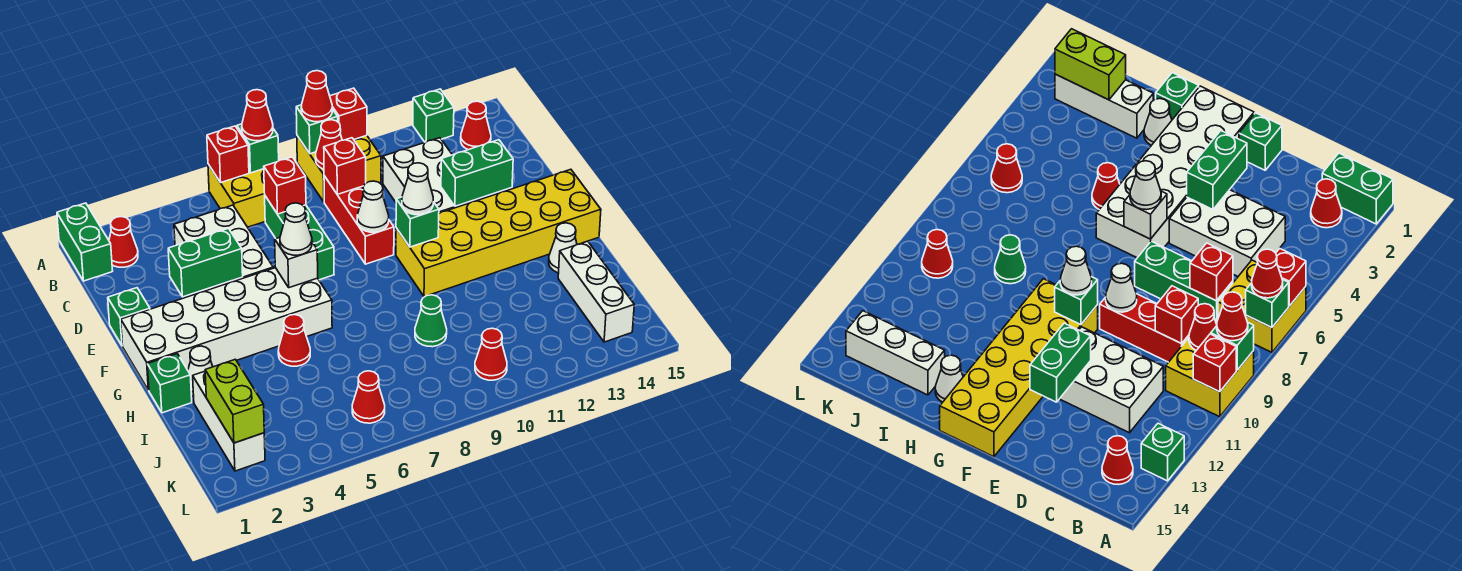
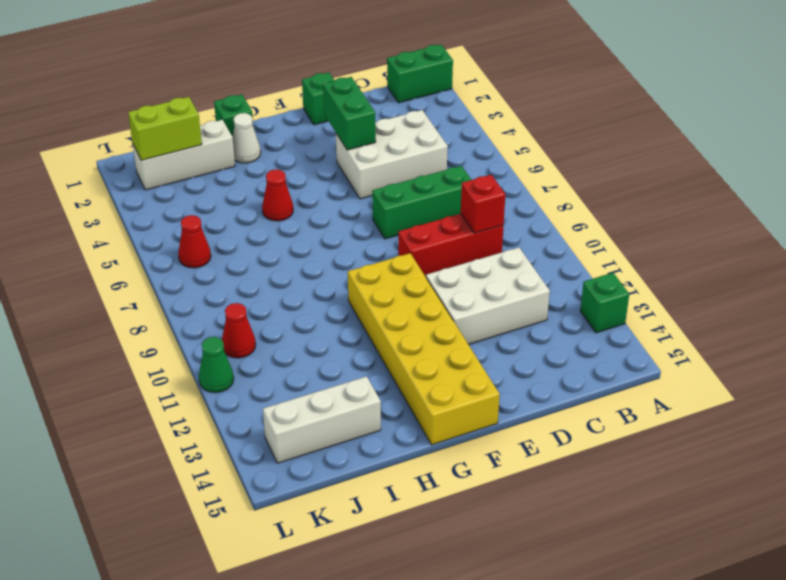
green 1x1 cone [199,337,234,393] -> green 1x1 cone moved to [415,295,447,347]
none -> yellow 2x2 brick [208,164,265,227]
none -> yellow 2x2 brick [297,136,381,202]
none -> red 1x1 cone [109,217,138,267]
none -> red 1x1 cone [461,101,491,150]

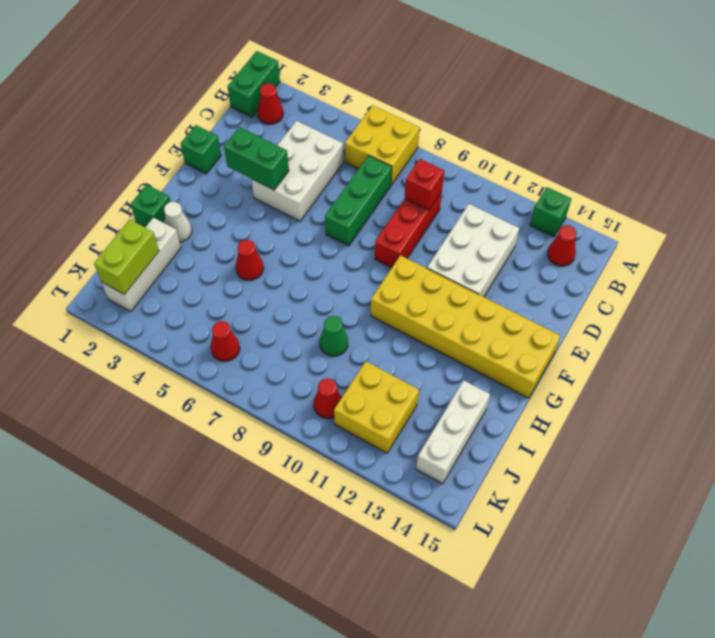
yellow 2x2 brick [334,362,419,453] -> yellow 2x2 brick moved to [297,136,381,202]
none -> white 2x6 brick [121,268,332,390]
none -> white 1x1 cone [549,223,577,273]
none -> red 1x1 brick [207,126,249,182]
none -> green 1x1 brick [237,124,279,173]

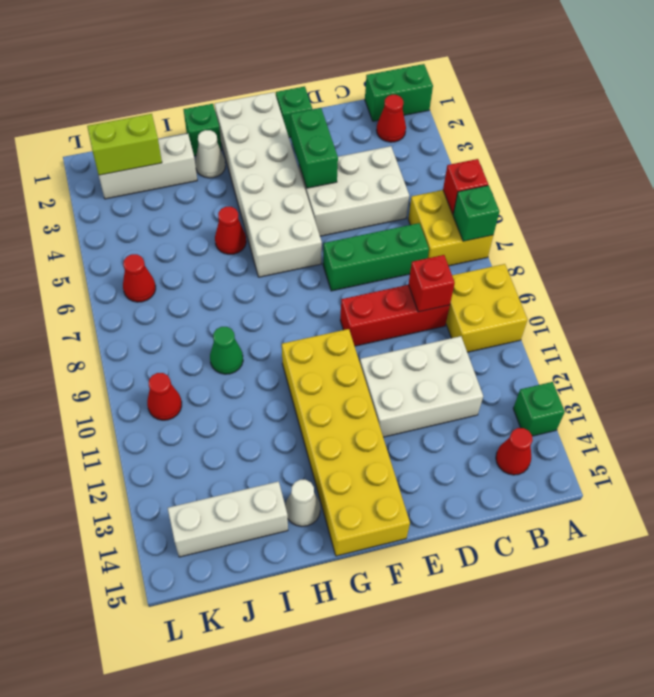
none -> green 1x1 brick [296,105,338,154]
none -> red 1x1 brick [330,88,367,140]
none -> red 1x1 cone [316,120,342,169]
none -> red 1x1 brick [264,157,306,214]

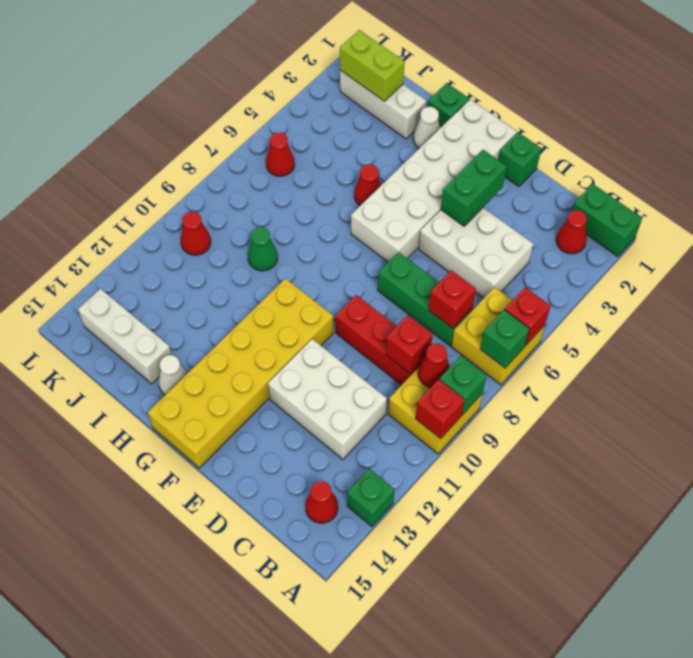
none -> white 1x1 cone [357,181,389,232]
none -> green 1x2 brick [441,140,513,206]
none -> white 1x1 brick [275,237,318,288]
none -> green 1x1 brick [396,197,439,247]

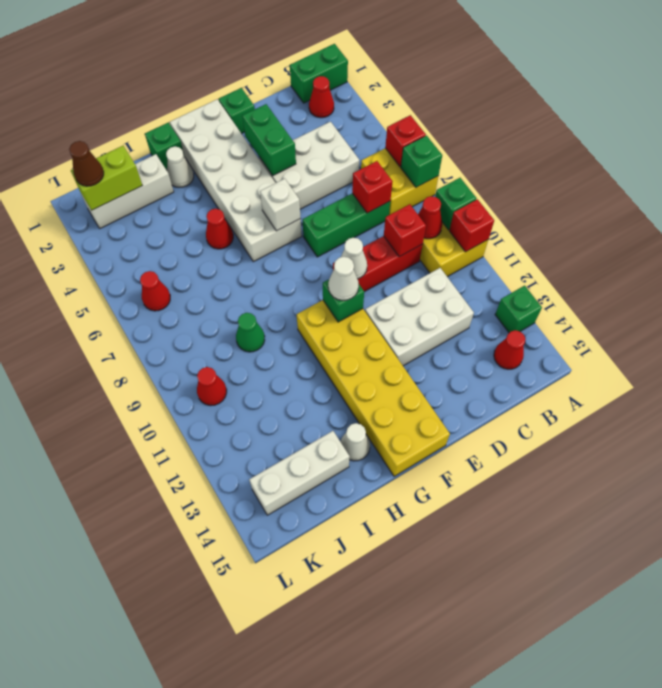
brown 1x1 cone [69,141,104,186] -> none
none -> green 1x2 brick [441,140,513,206]
none -> red 1x1 cone [242,90,273,141]
none -> red 1x1 cone [301,71,332,122]
none -> white 1x1 cone [280,203,312,255]

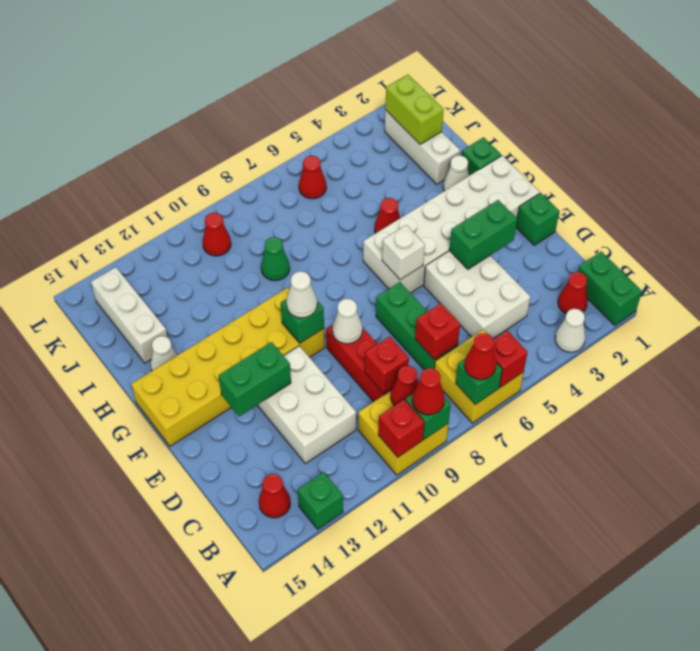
white 1x1 cone [555,309,585,352] -> white 1x1 cone moved to [280,203,312,255]

